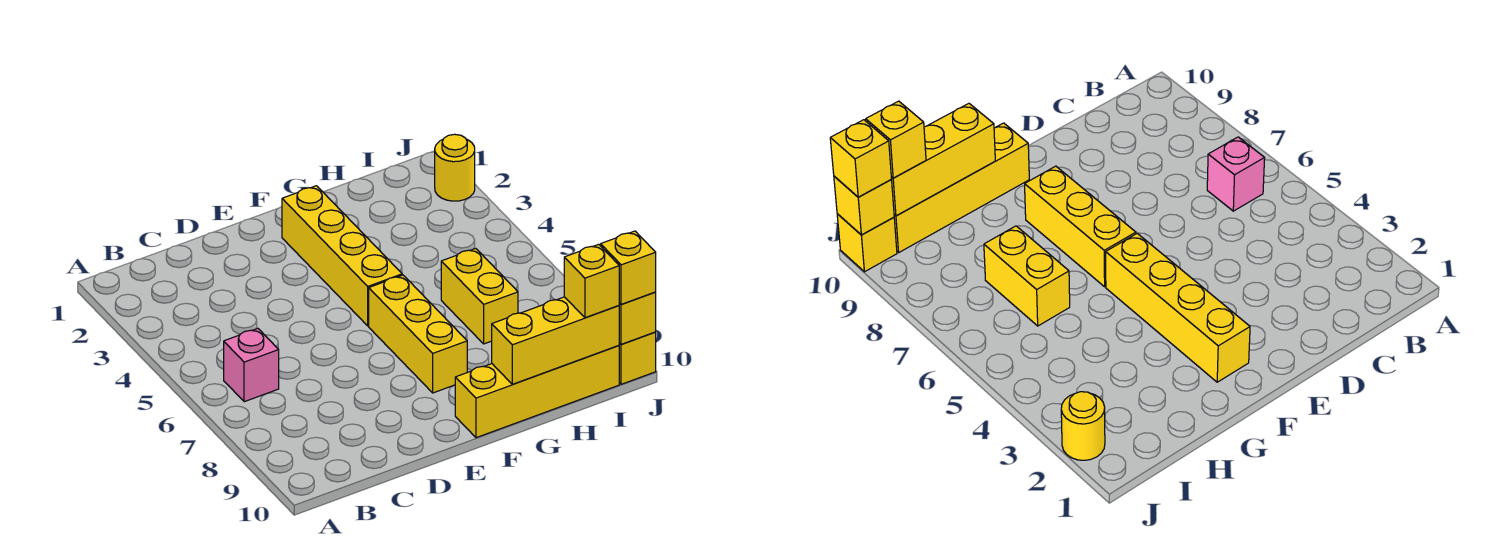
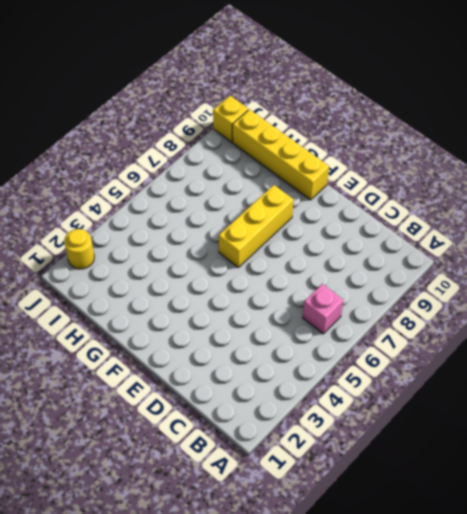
none -> yellow 1x4 brick [282,186,402,326]
none -> yellow 1x2 brick [441,248,518,344]

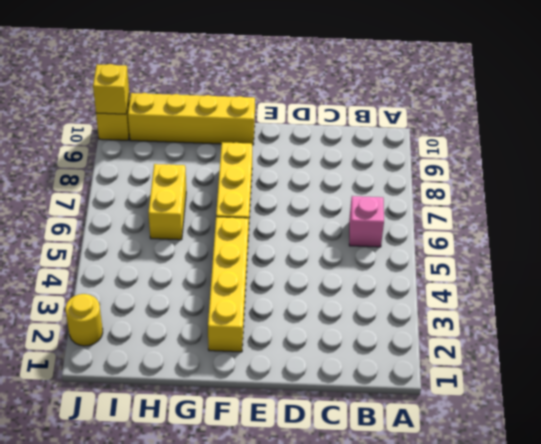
none -> yellow 1x3 brick [492,297,619,384]
none -> yellow 1x1 brick [564,244,619,318]

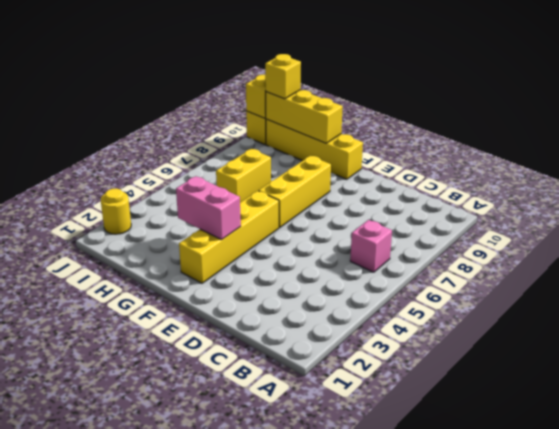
pink 1x2 brick [176,176,241,240] -> none
none -> yellow 1x1 brick [601,231,656,305]

